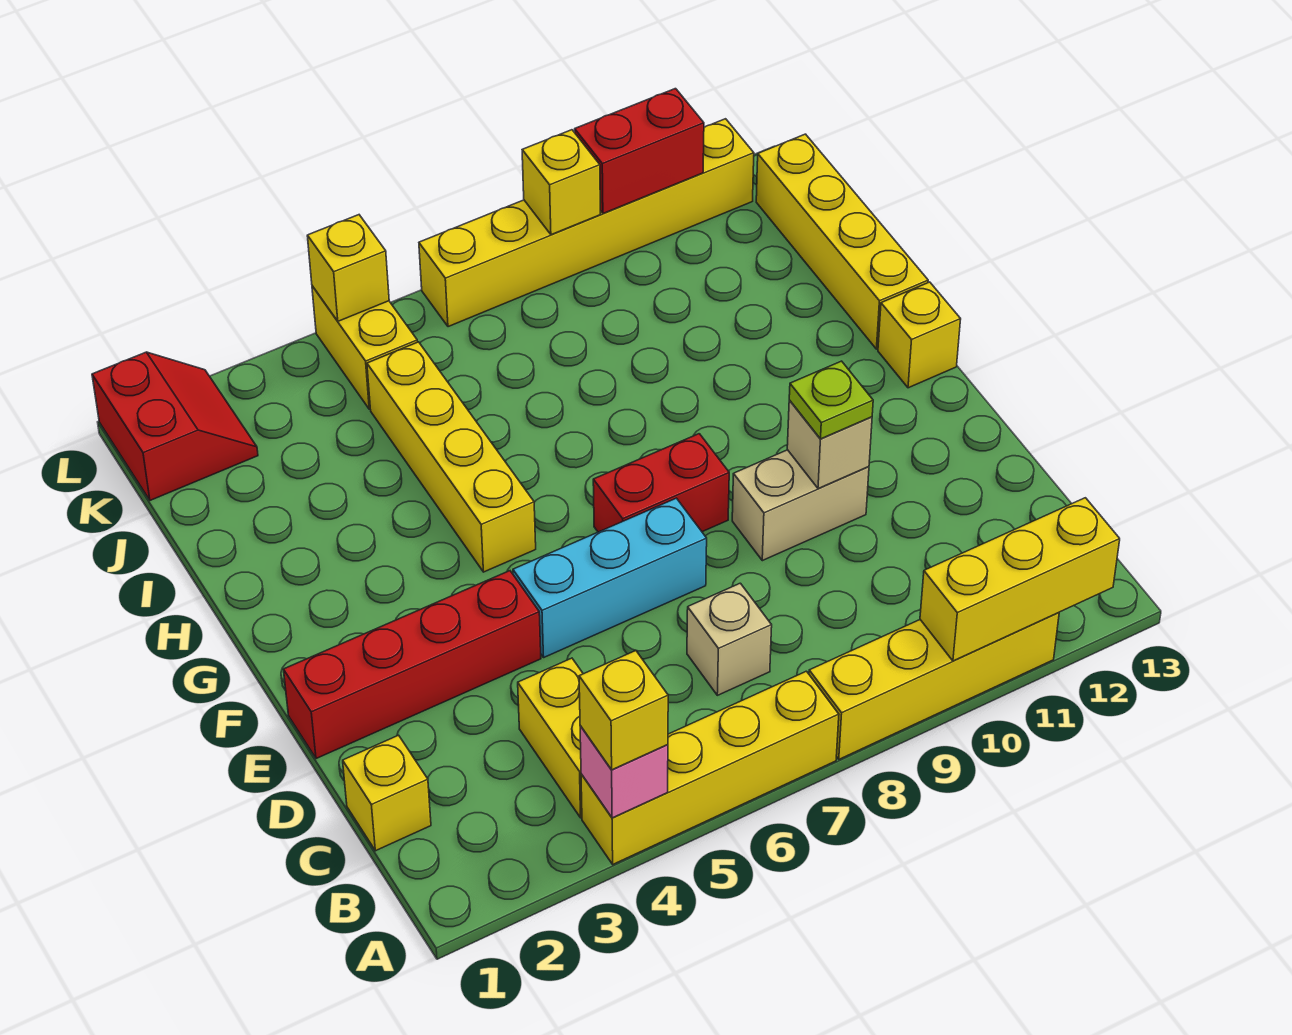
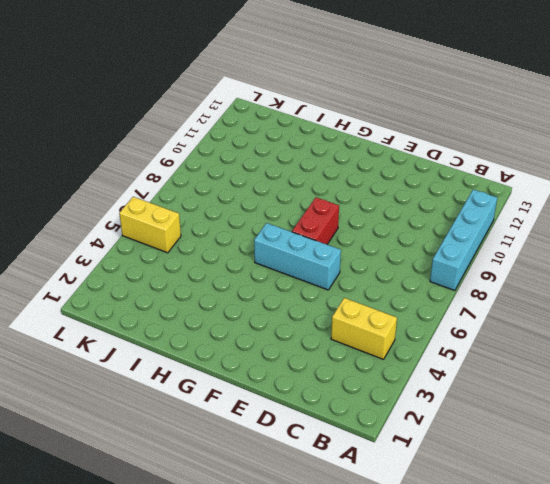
cyan 1x4 brick [430,189,497,291] -> yellow 1x4 brick [809,613,1059,759]
cyan 1x3 brick [254,223,341,290] -> cyan 1x3 brick turned to [513,498,707,657]
none -> yellow 1x4 brick [581,671,839,864]
none -> yellow 1x1 brick [343,735,431,851]
none -> tan 1x1 brick [687,583,772,695]

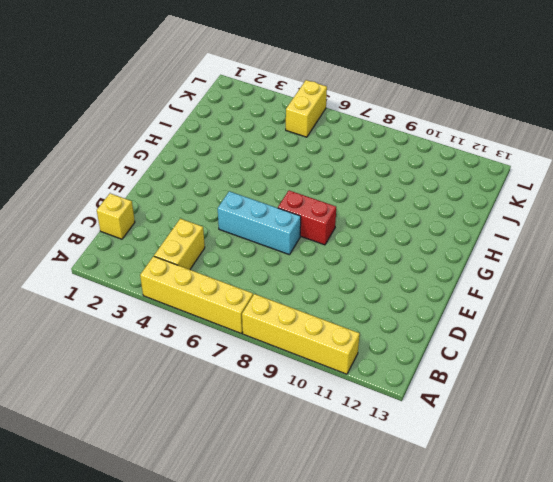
none -> tan 1x1 brick [687,583,772,695]
none -> red 1x4 brick [284,571,541,759]
none -> tan 1x2 brick [732,450,869,561]

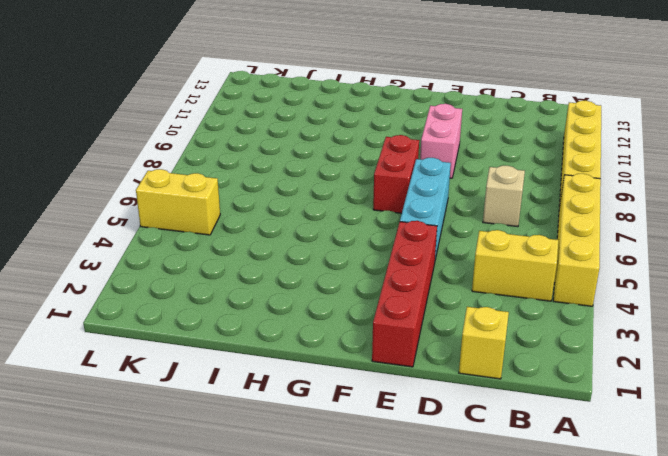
pink 1x2 brick [420,104,462,178] -> tan 1x2 brick [732,450,869,561]
none -> yellow 1x4 brick [367,342,536,572]
none -> yellow 1x1 brick [878,282,961,388]
none -> yellow 1x4 brick [756,134,928,349]

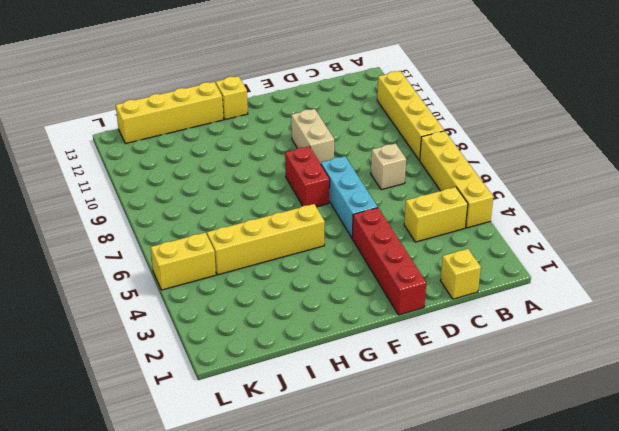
none -> red 2x2 slope [92,352,258,500]
none -> yellow 1x6 brick [419,119,754,327]
none -> pink 1x1 brick [580,726,668,818]

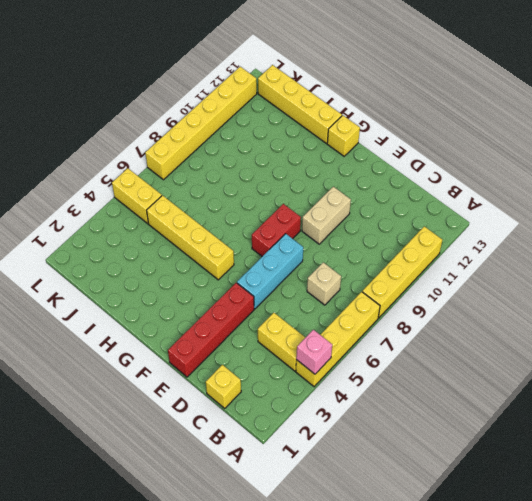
none -> red 2x2 slope [92,352,258,500]
none -> yellow 1x3 brick [920,498,1120,661]
none -> tan 1x1 brick [787,400,872,489]

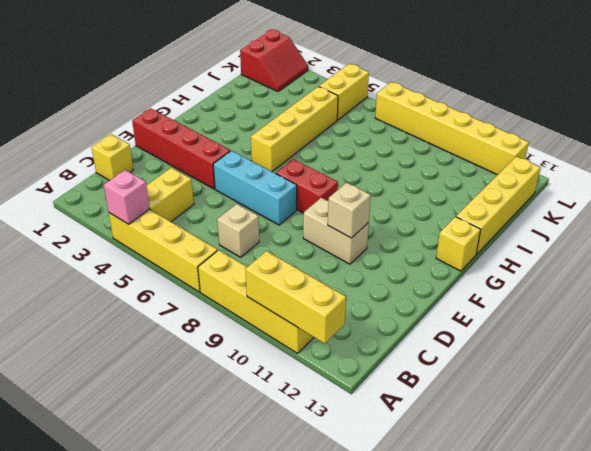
none -> yellow 1x1 brick [307,215,389,321]
none -> yellow 1x1 brick [522,130,600,235]
none -> red 1x2 brick [575,89,704,213]

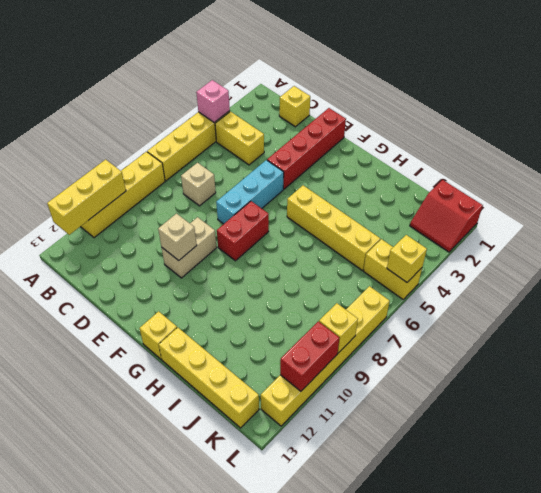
none -> yellow 1x1 brick [579,650,668,770]
none -> lime 1x1 plate [789,361,873,439]

